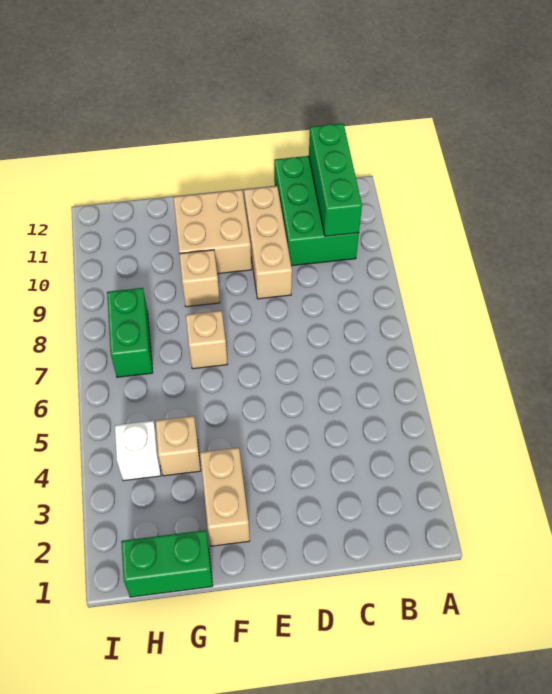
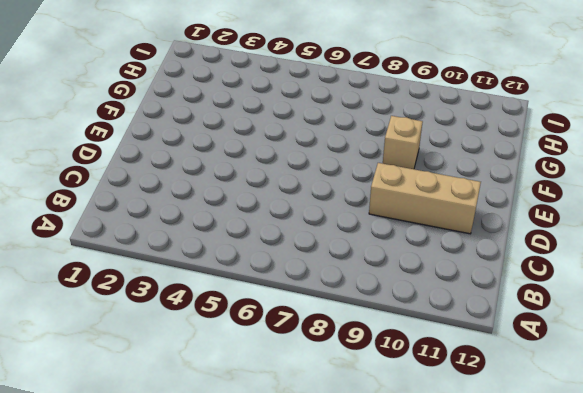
none -> green 2x3 brick [274,156,359,266]
none -> tan 2x2 brick [173,190,251,274]

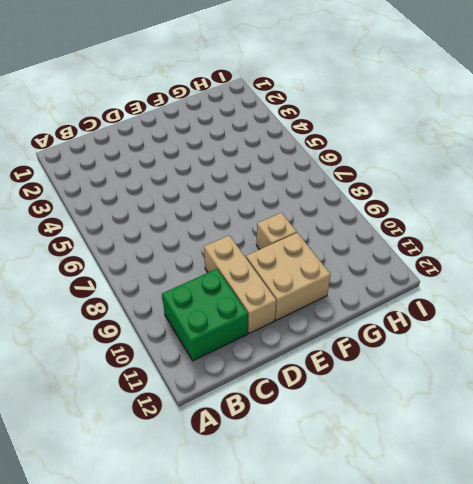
green 2x2 brick [162,269,248,361] -> green 2x3 brick [274,156,359,266]
none -> tan 1x2 brick [200,448,250,546]
none -> tan 1x1 brick [186,311,227,369]

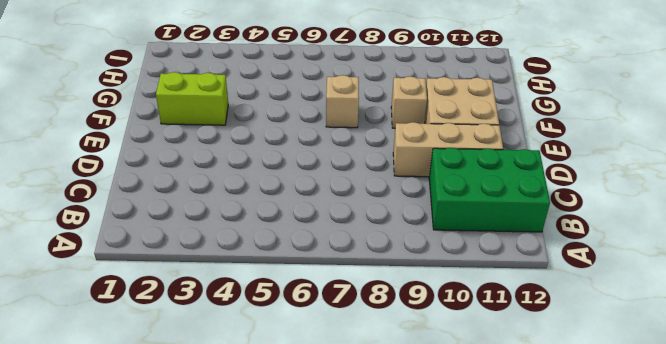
lime 1x2 brick [156,72,228,125] -> tan 1x2 brick [200,448,250,546]
none -> green 1x2 brick [121,530,213,597]
none -> tan 1x1 brick [156,416,201,476]

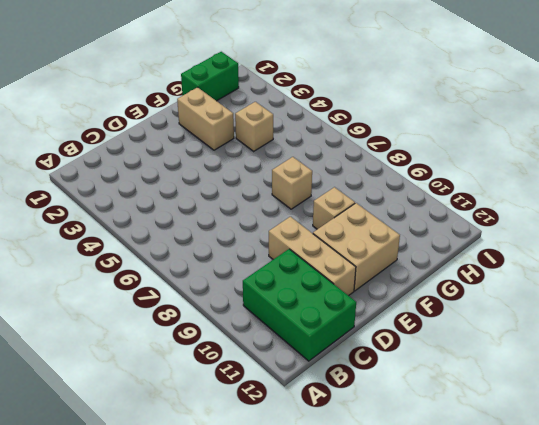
none -> white 1x1 brick [115,421,161,481]
none -> green 1x2 brick [107,288,153,377]

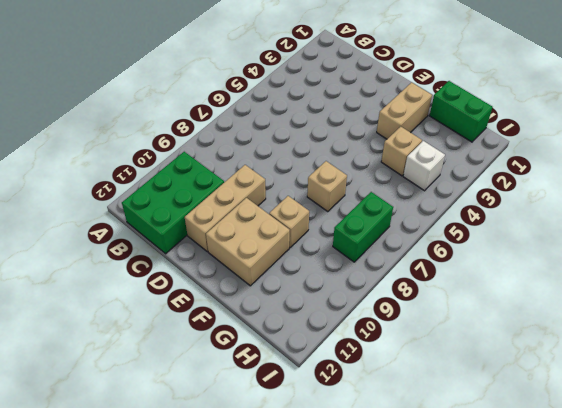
none -> green 1x3 brick [309,123,362,236]

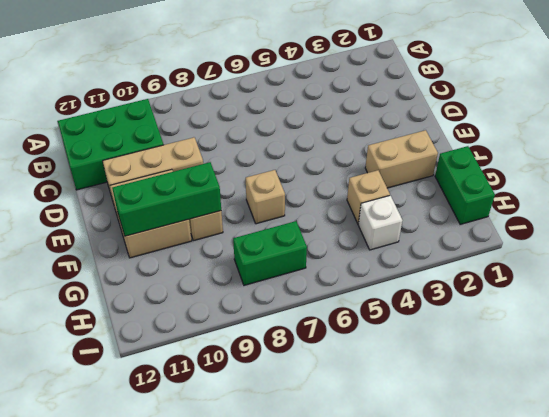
green 1x3 brick [112,162,221,236] -> green 1x3 brick moved to [309,123,362,236]

